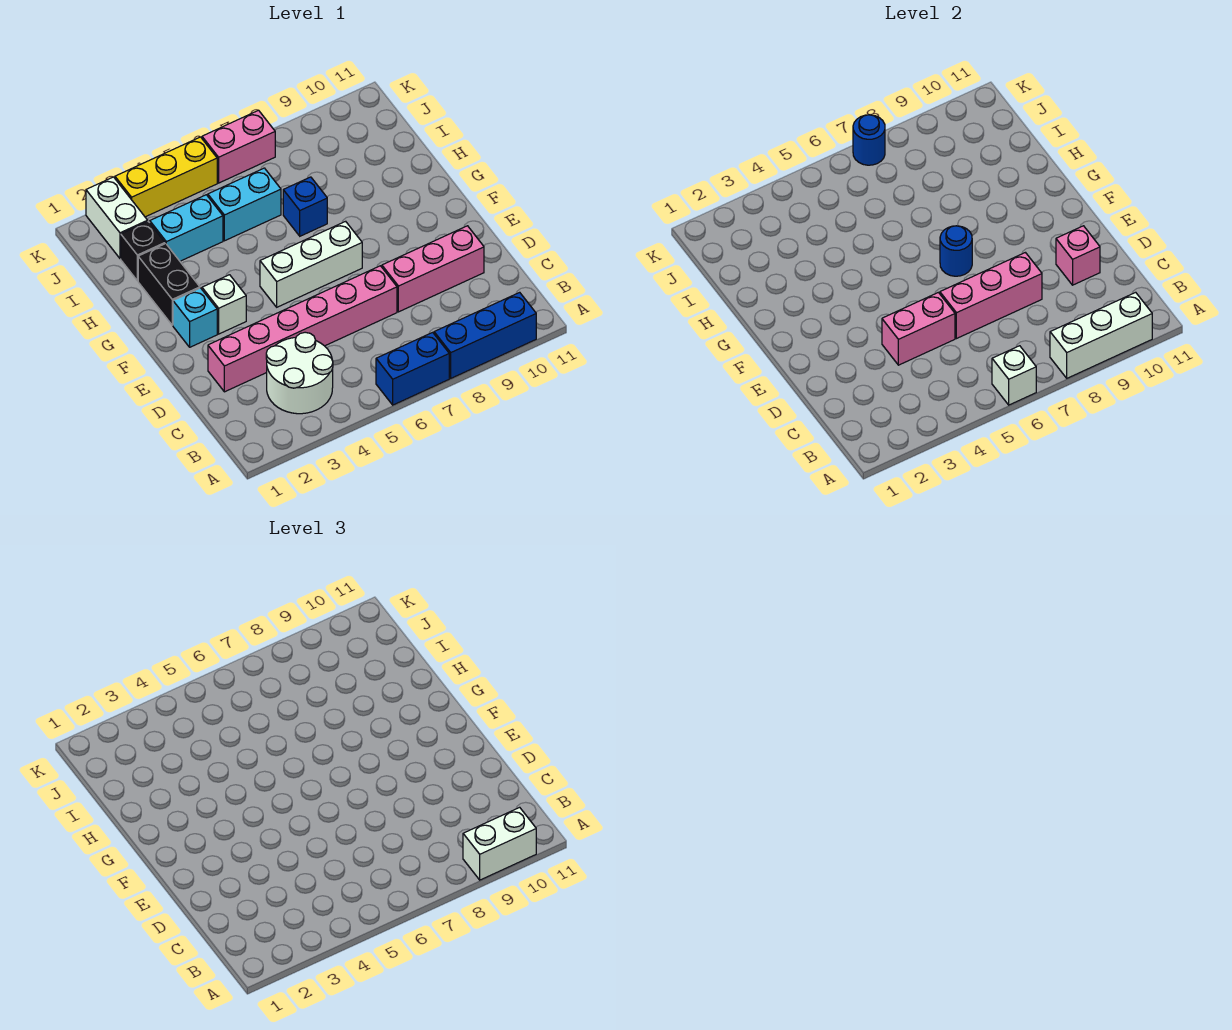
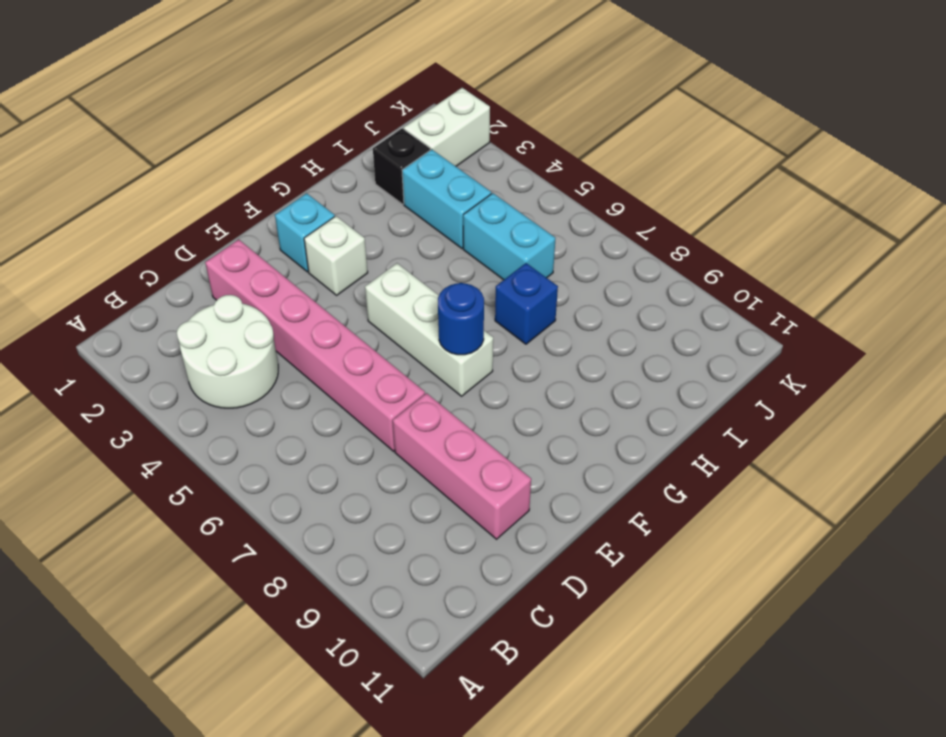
none -> blue 1x2 brick [376,332,449,405]
none -> blue 1x3 brick [434,292,536,378]
none -> black 1x2 brick [138,244,200,325]

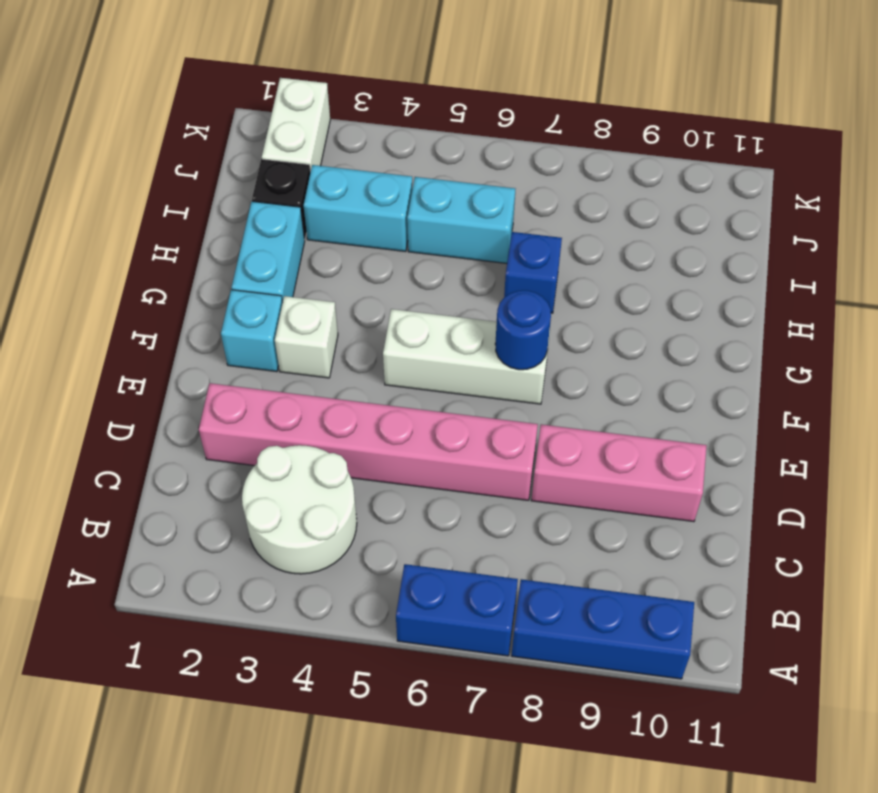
cyan 1x2 brick [232,201,305,302] -> black 1x2 brick [138,244,200,325]
none -> yellow 1x3 brick [115,137,217,217]
none -> pink 1x2 brick [202,110,275,183]
none -> white 1x1 brick [992,346,1036,405]

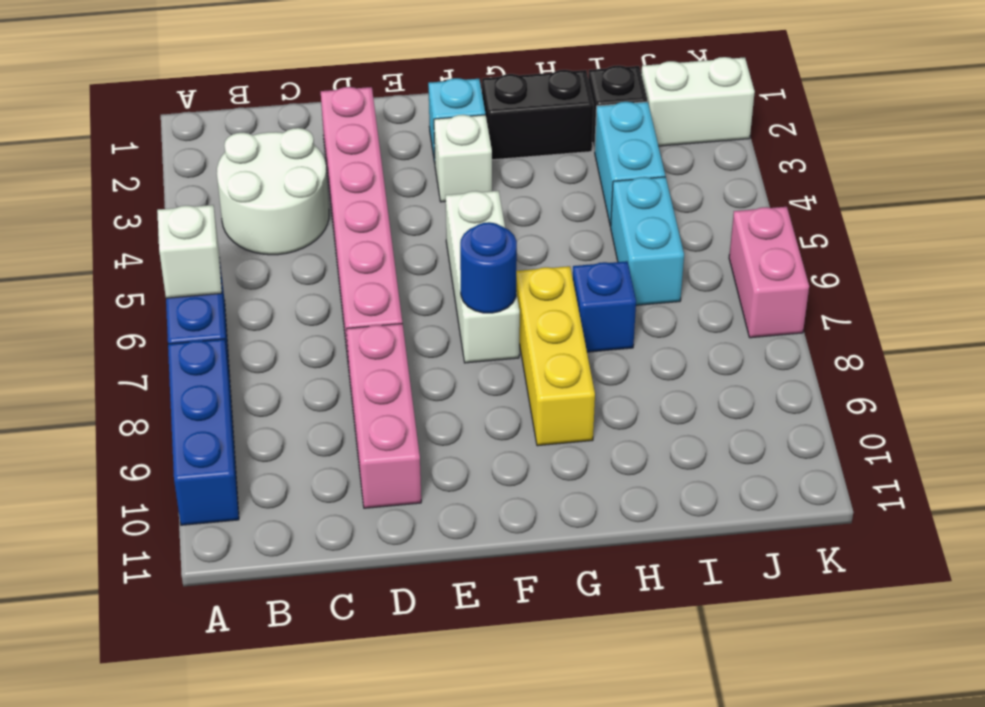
yellow 1x3 brick [516,266,595,446] -> yellow 1x3 brick moved to [115,137,217,217]
none -> white 1x3 brick [1050,292,1152,378]
none -> pink 1x2 brick [882,292,955,365]
none -> pink 1x3 brick [940,253,1042,339]

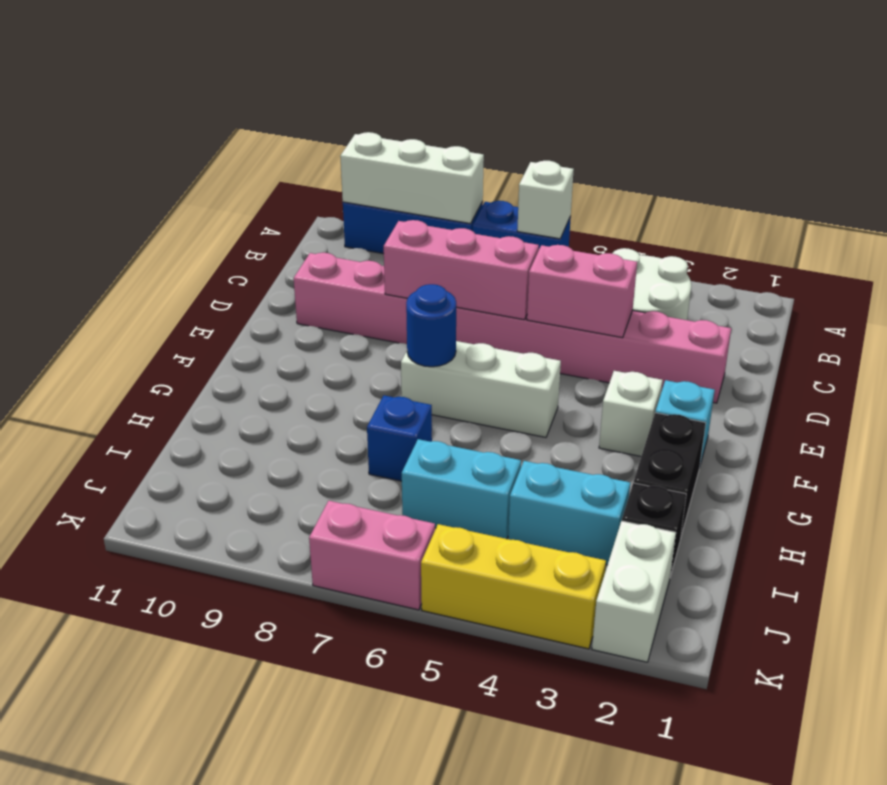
none -> pink 1x1 brick [1056,226,1100,285]
none -> blue 1x1 round brick [853,115,885,165]
none -> white 1x2 brick [463,807,536,880]

